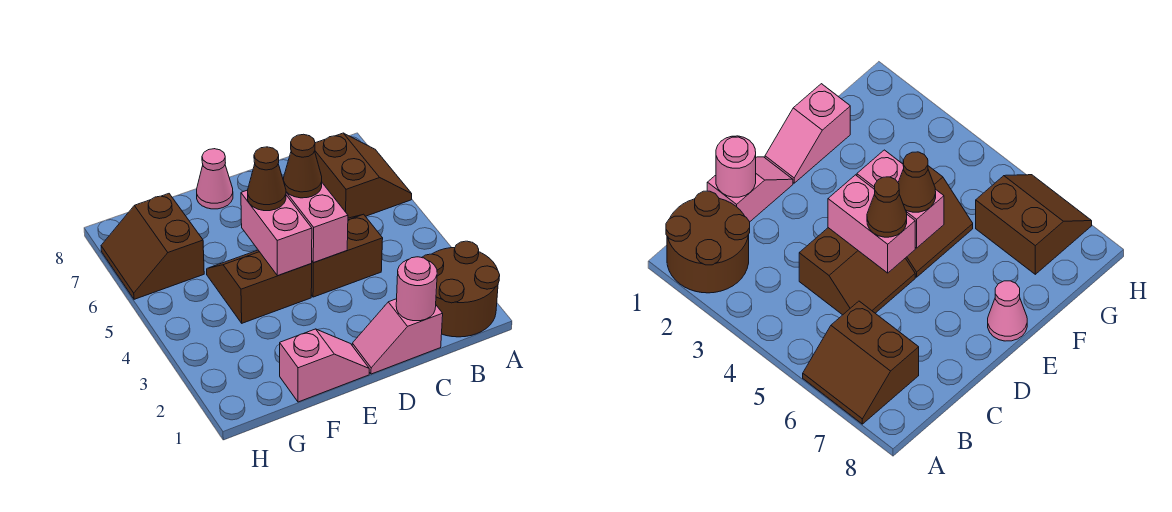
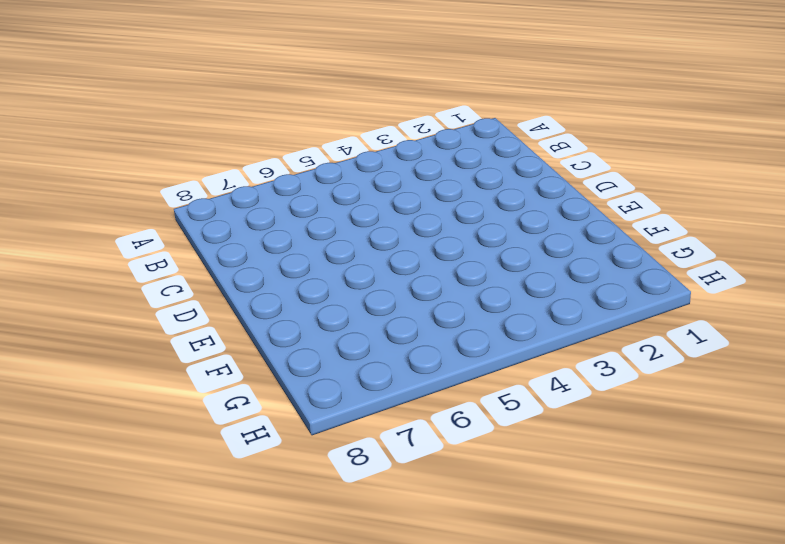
none -> brown 2x2 round brick [422,241,500,337]
none -> brown 2x2 slope [315,133,412,218]
none -> pink 1x2 slope [352,299,443,374]

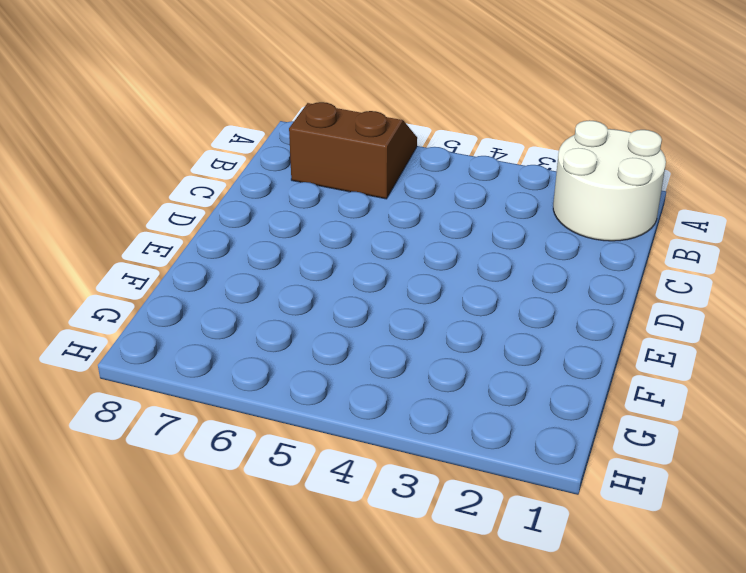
white 2x2 round brick [553,120,666,241] -> brown 2x2 round brick [422,241,500,337]
none -> pink 1x2 slope [352,299,443,374]
none -> brown 2x2 slope [311,214,383,297]
none -> pink 1x2 slope [280,329,369,402]

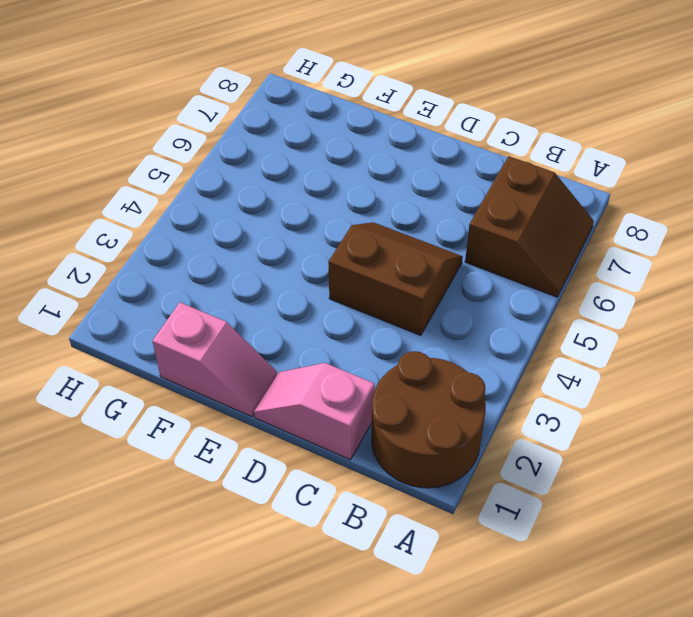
none -> brown 2x2 slope [207,250,312,323]
none -> pink 1x1 cone [197,149,233,209]
none -> brown 2x2 slope [101,194,204,299]

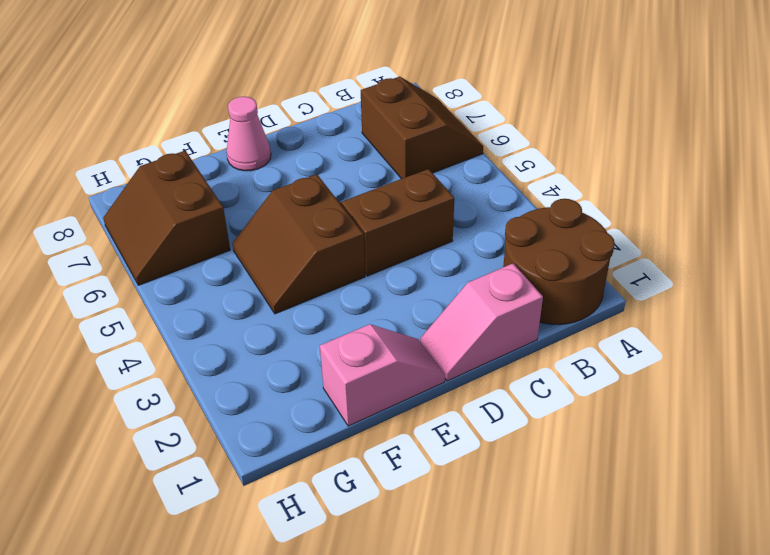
brown 2x2 slope [232,174,365,314] -> brown 2x2 slope turned to [207,250,312,323]
none -> pink 1x1 round brick [396,257,437,321]
none -> pink 1x2 brick [283,178,348,263]
none -> pink 1x2 brick [241,190,312,276]

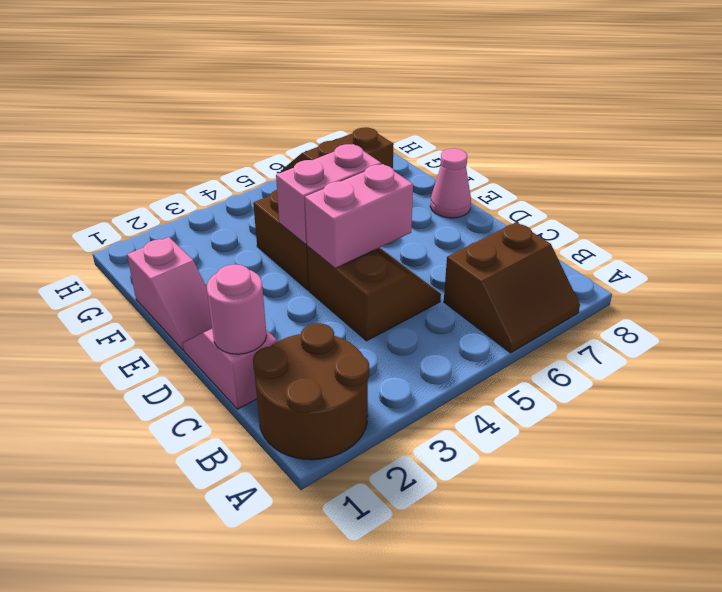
none -> brown 1x1 cone [284,134,322,198]
none -> brown 1x1 cone [248,147,286,211]

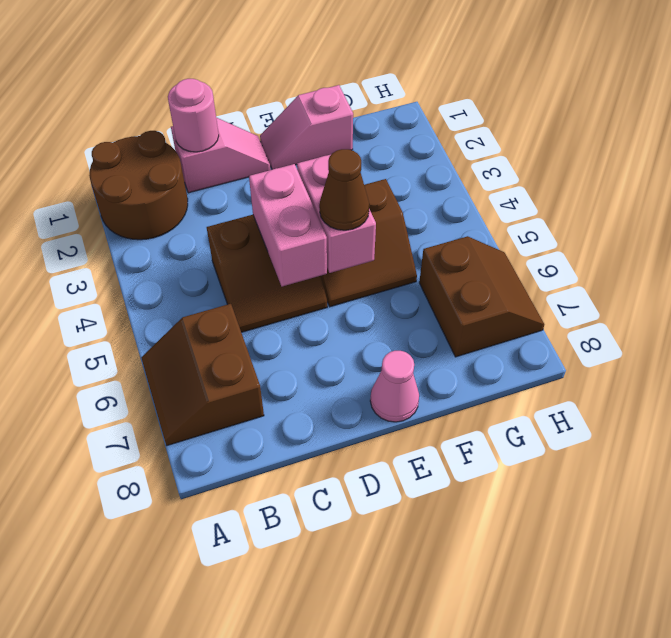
none -> brown 1x1 cone [284,134,322,198]

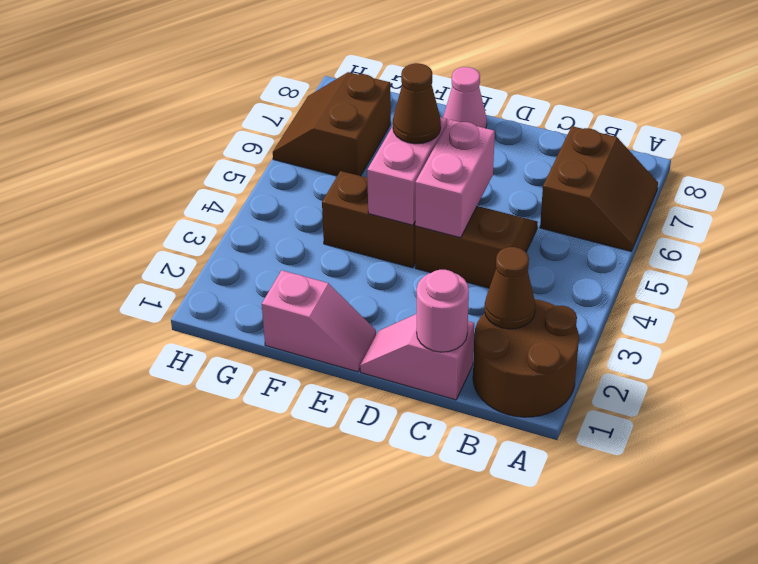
brown 1x1 cone [485,247,535,329] -> brown 1x1 cone moved to [284,134,322,198]

